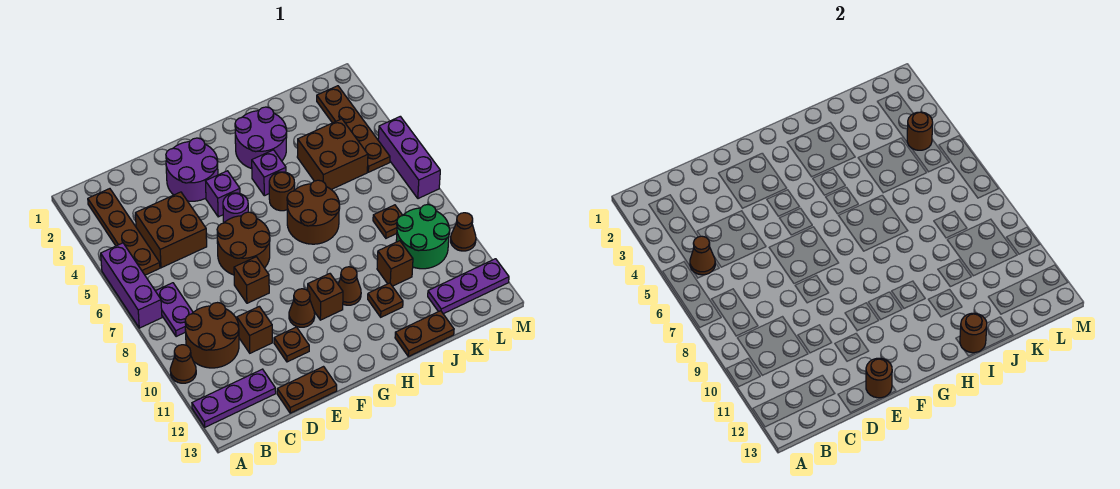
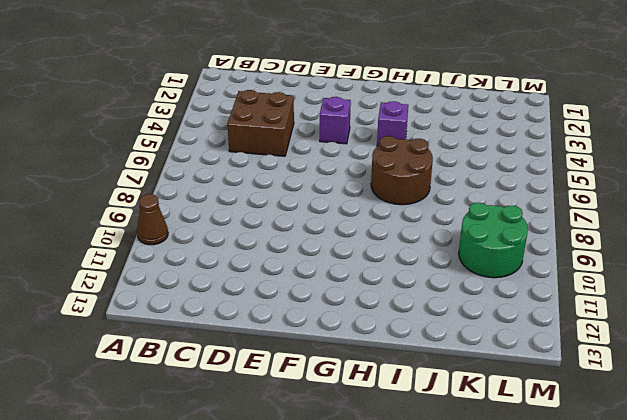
none -> purple 1x3 brick [101,243,162,328]
none -> purple 1x3 plate [192,369,276,427]
none -> brown 1x4 plate [88,189,160,275]
none -> purple 1x2 plate [156,283,193,337]

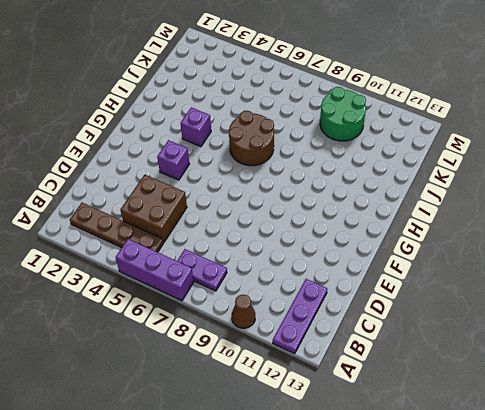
none -> brown 2x2 round brick [185,303,239,368]
none -> brown 1x1 brick [237,306,272,353]
none -> brown 1x2 plate [277,367,337,413]
none -> purple 2x2 round brick [166,138,218,201]

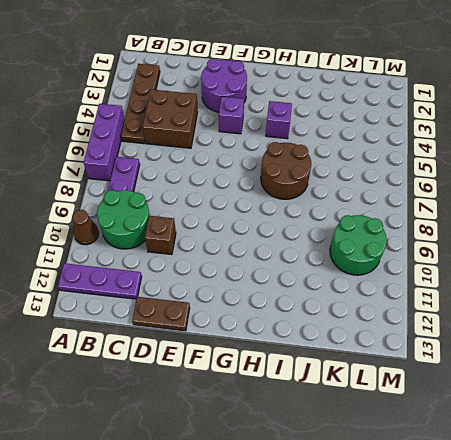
green 2x2 round brick [97,190,150,249] -> brown 2x2 round brick [185,303,239,368]
none -> brown 2x2 round brick [217,212,270,275]
none -> brown 1x1 brick [234,257,269,303]
none -> brown 1x1 plate [274,327,309,362]
none -> purple 1x1 round brick [223,193,248,222]

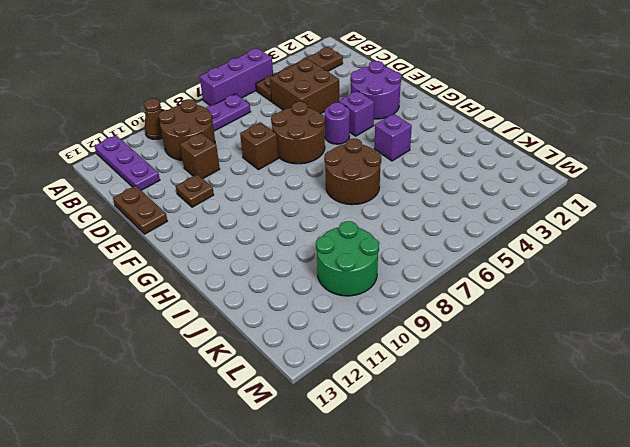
none -> brown 1x1 cone [289,289,315,327]
none -> brown 1x1 brick [308,274,343,320]
none -> purple 2x2 round brick [235,107,287,169]
none -> brown 1x1 round brick [269,172,295,211]

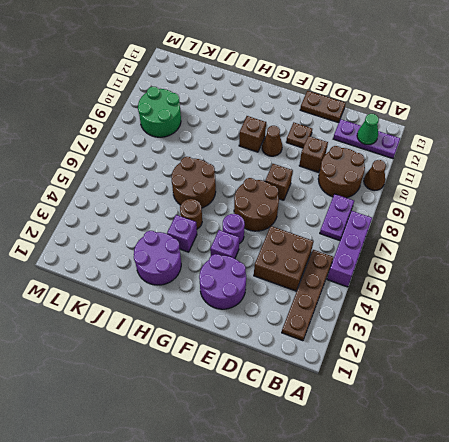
green 1x1 cone [357,114,379,145] -> none
none -> brown 1x1 cone [338,267,361,305]
none -> brown 1x1 plate [368,283,403,317]
none -> brown 1x2 plate [395,311,454,357]
none -> brown 2x2 brick [297,119,368,189]

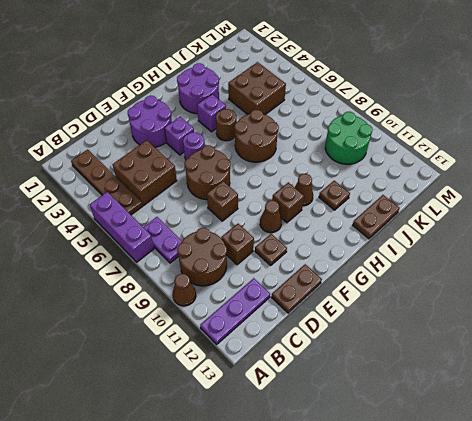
none -> brown 1x1 brick [377,241,413,286]
none -> brown 1x1 plate [373,205,403,238]
none -> purple 1x3 plate [428,259,509,314]
none -> brown 1x4 plate [317,86,390,172]

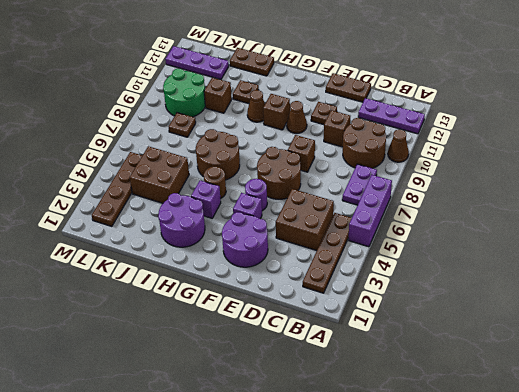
none -> purple 1x3 brick [378,116,440,199]
none -> brown 1x1 cone [451,213,476,251]
none -> brown 1x1 cone [690,236,715,275]
none -> brown 1x1 round brick [866,358,892,398]

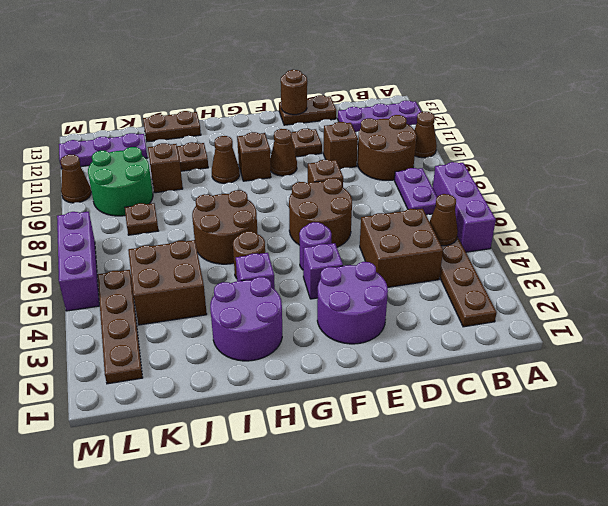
none -> brown 1x1 round brick [960,313,987,353]
none -> brown 1x1 round brick [907,112,933,150]

